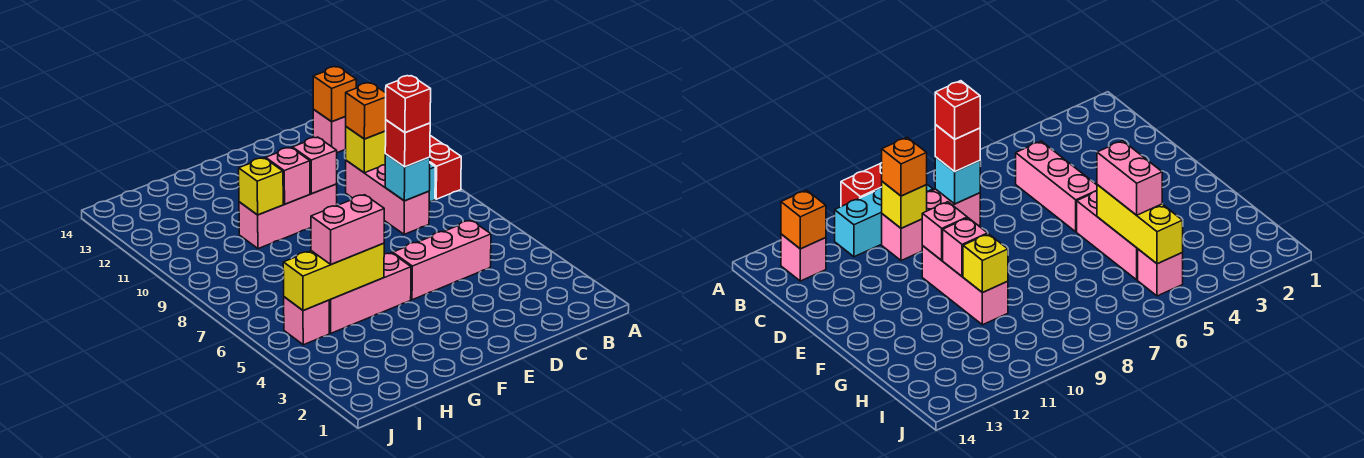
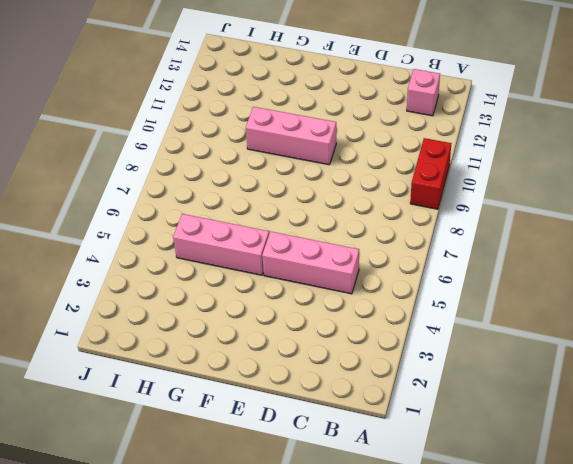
none -> cyan 1x3 brick [835,185,933,257]
none -> pink 1x3 brick [346,160,429,234]
none -> pink 1x1 brick [284,297,329,345]

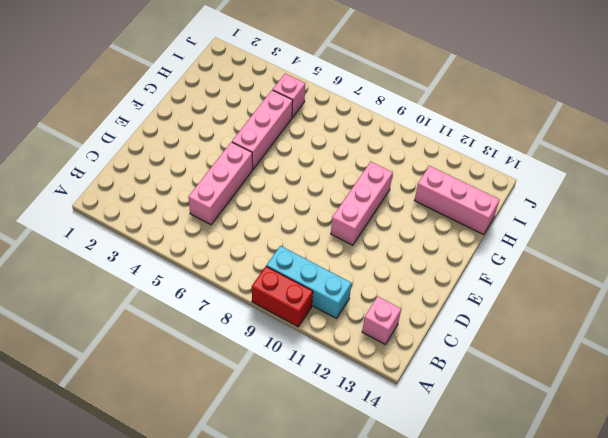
pink 1x3 brick [415,166,500,235] -> pink 1x3 brick moved to [346,160,429,234]
none -> orange 1x1 brick [313,67,356,122]
none -> cyan 1x1 brick [385,154,430,201]
none -> yellow 1x1 brick [345,127,386,173]

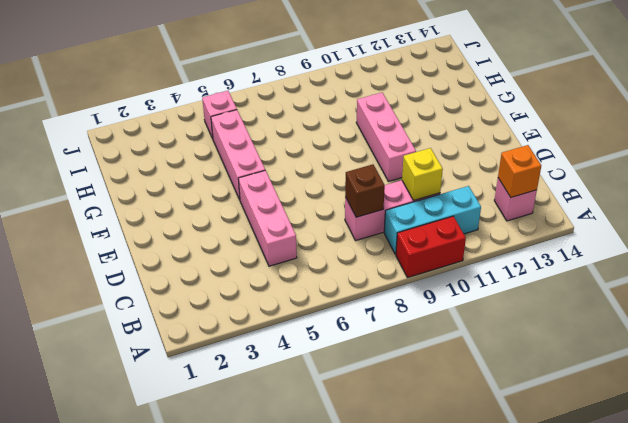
brown 1x1 brick [345,164,385,217] -> cyan 1x1 brick [385,154,430,201]
none -> pink 1x1 brick [292,137,337,194]
none -> pink 1x1 brick [266,148,310,204]
none -> yellow 1x3 brick [283,243,384,311]

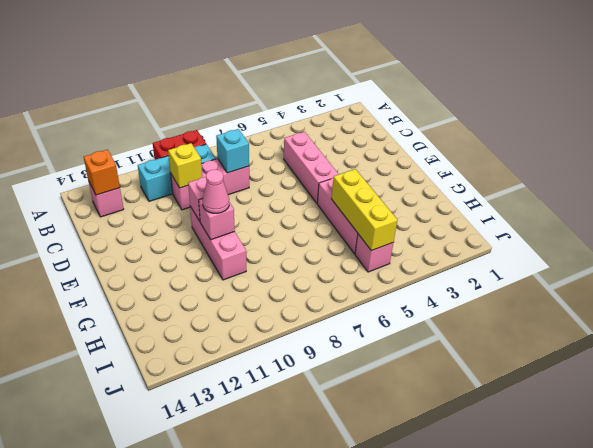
pink 1x1 cone [203,169,229,213] -> none
none -> yellow 1x1 brick [239,158,283,215]
none -> red 1x1 brick [385,120,430,167]
none -> orange 1x1 brick [345,83,386,139]

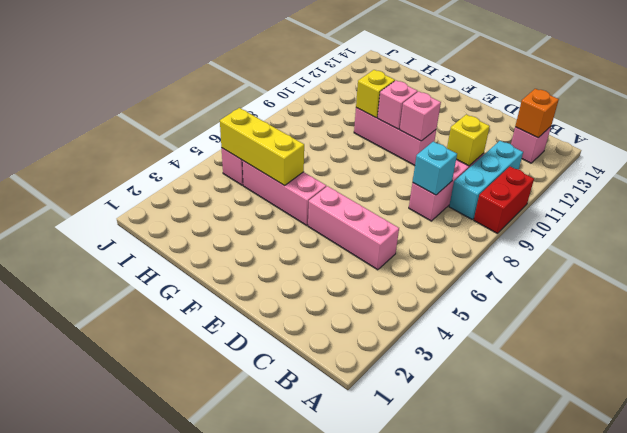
none -> red 1x1 brick [385,120,430,167]
none -> orange 1x1 brick [345,83,386,139]
none -> pink 1x2 brick [311,195,384,264]

